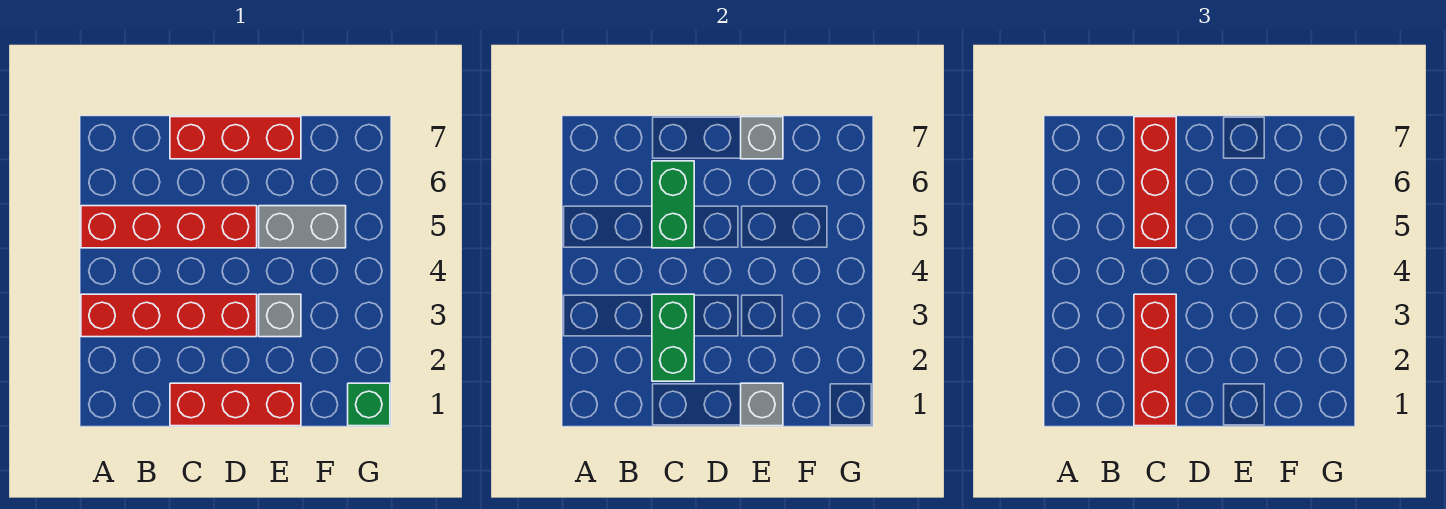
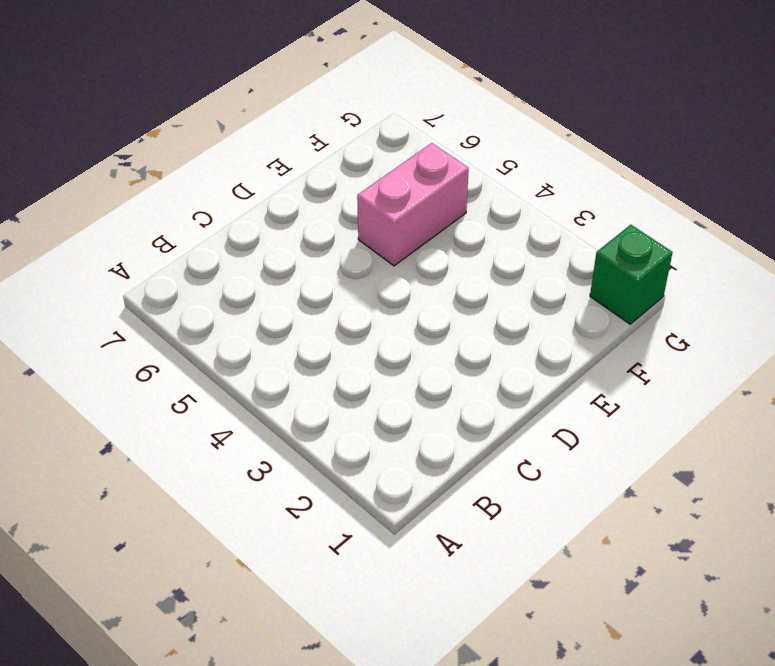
pink 1x2 brick [357,143,469,266] -> grey 1x2 brick [259,206,346,248]
none -> red 1x4 brick [81,294,257,337]
none -> red 1x4 brick [81,206,257,248]
none -> red 1x3 brick [170,383,301,426]

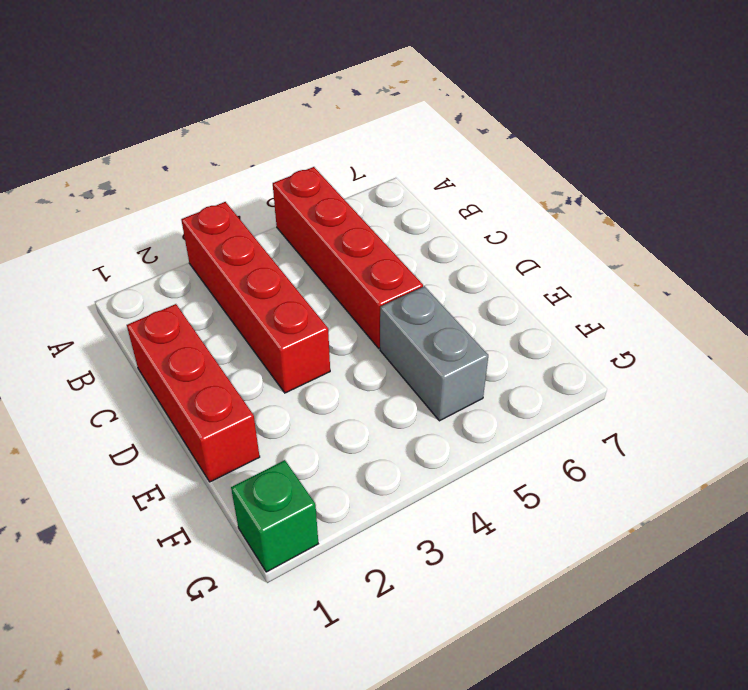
none -> red 1x3 brick [170,117,301,159]
none -> grey 1x1 brick [259,294,301,337]
none -> green 1x2 brick [652,294,694,381]

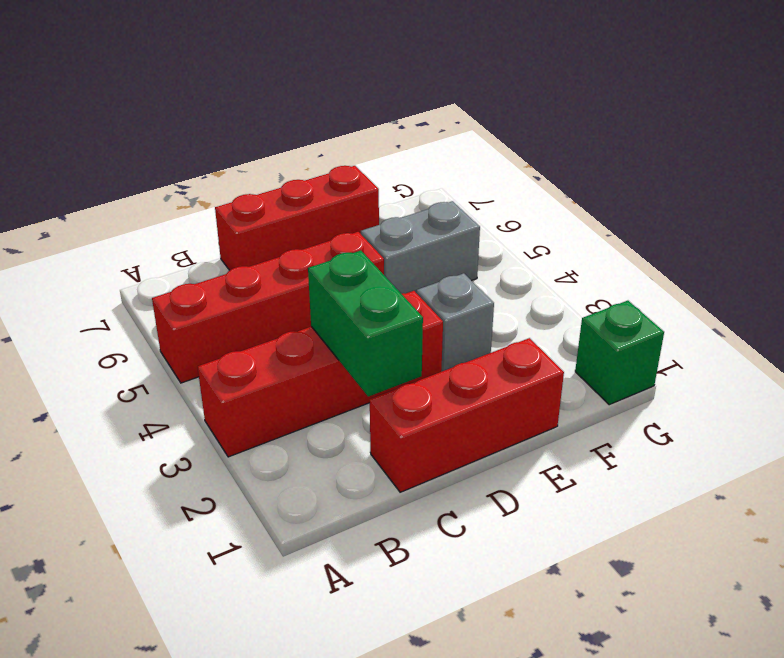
none -> green 1x2 brick [652,161,694,248]
none -> grey 1x1 brick [741,383,783,426]
none -> grey 1x1 brick [741,117,783,159]

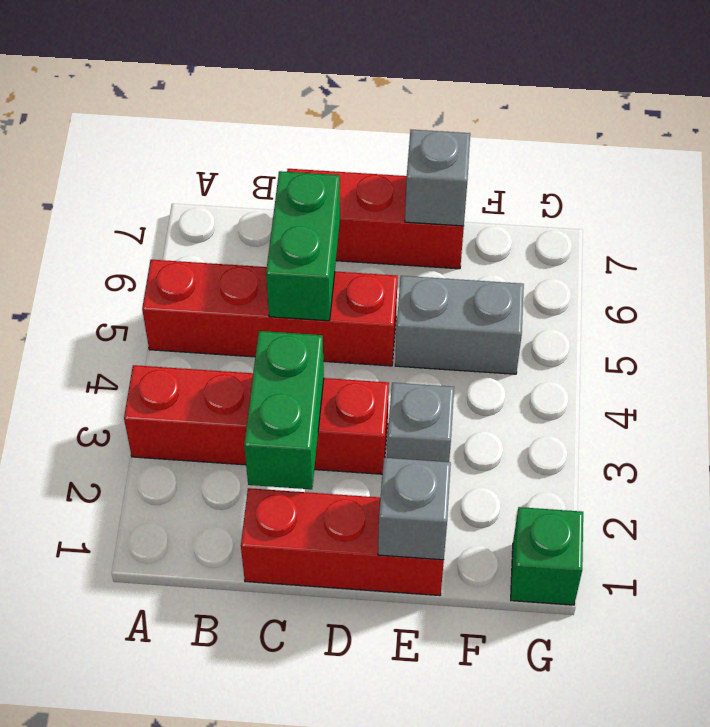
none -> red 1x3 brick [1134,294,1176,426]
none -> red 1x3 brick [1134,117,1176,248]

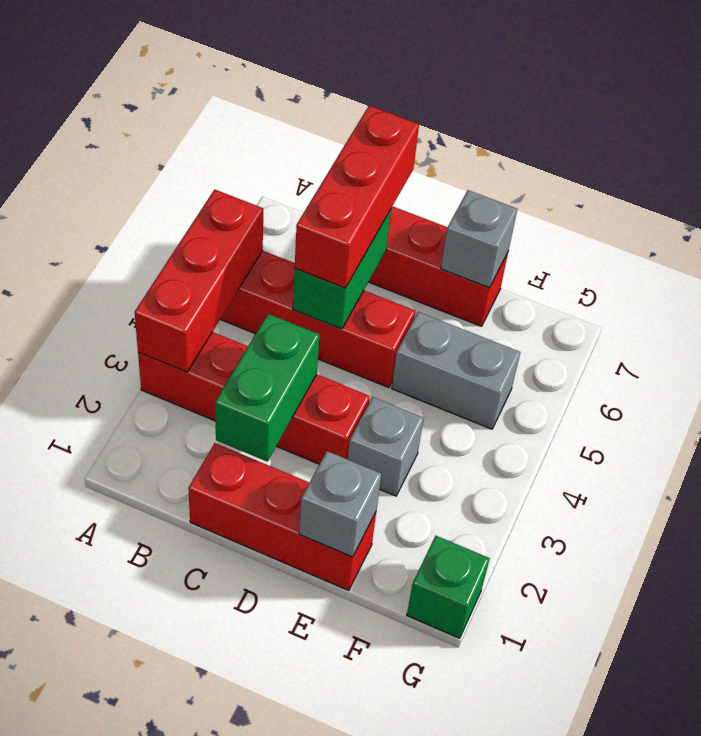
red 1x3 brick [135,190,263,372] -> red 1x3 brick moved to [1134,294,1176,426]

